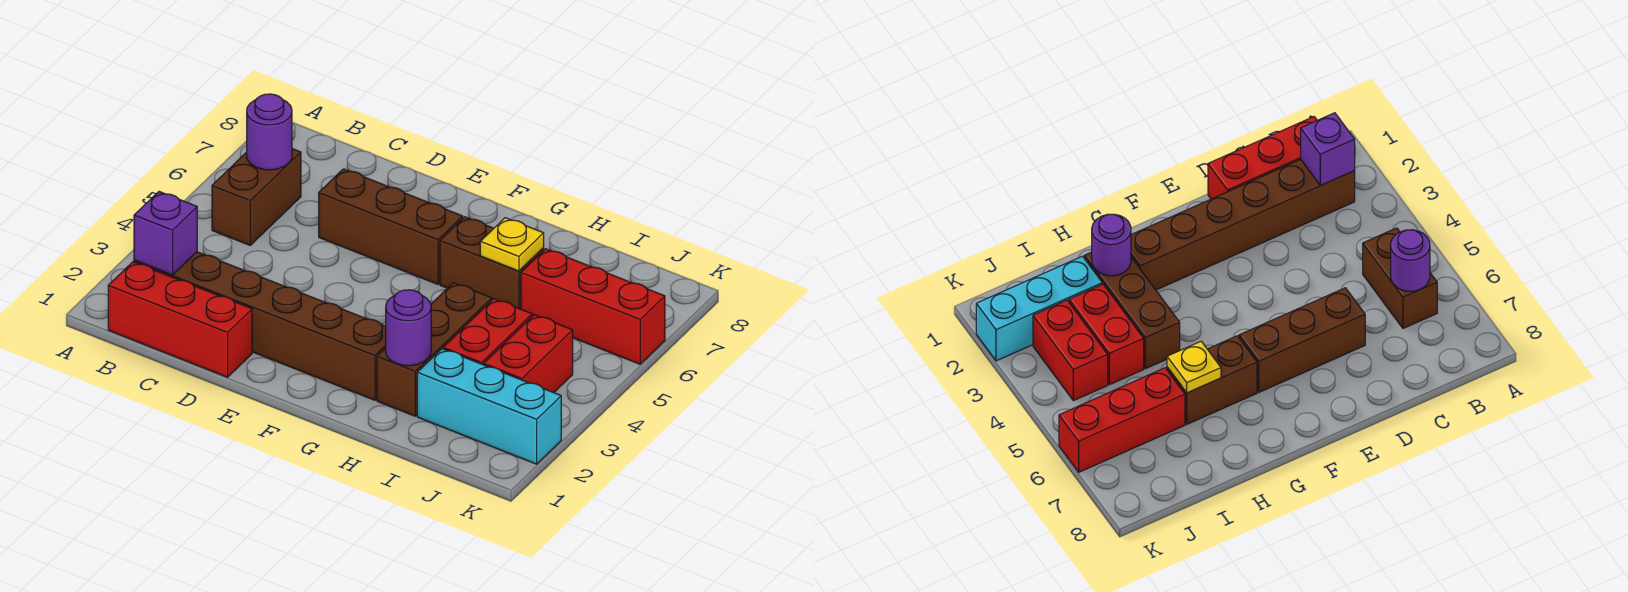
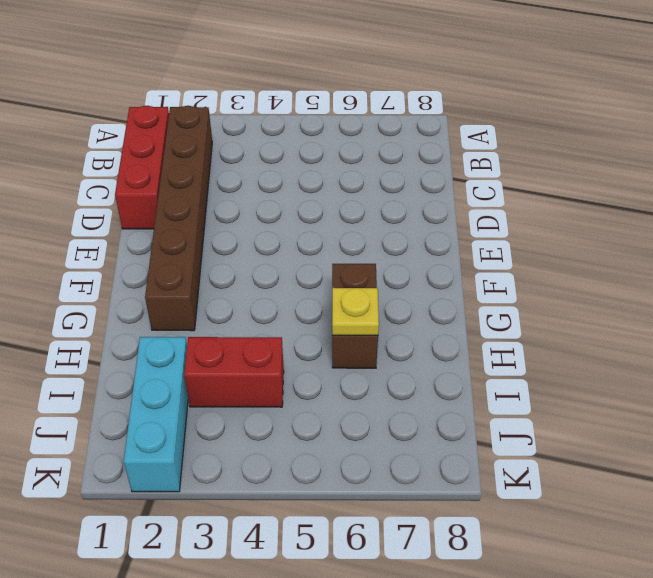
none -> brown 1x2 brick [212,149,301,245]
none -> brown 1x3 brick [319,169,463,284]
none -> brown 1x3 brick [377,283,492,416]

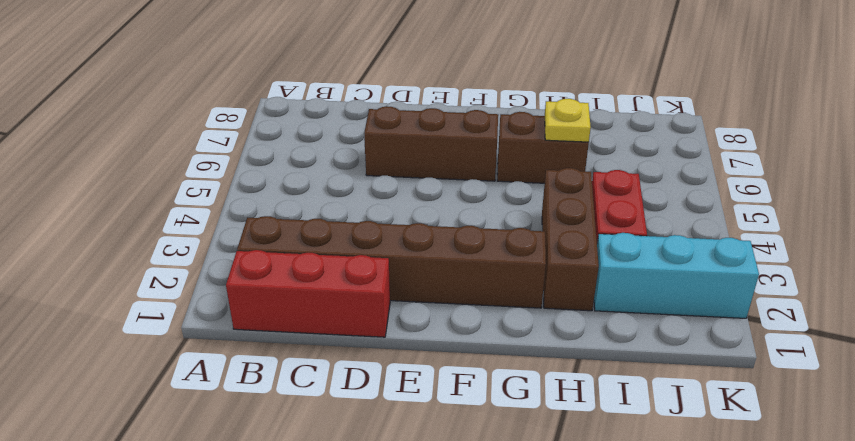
none -> brown 1x2 brick [212,149,301,245]
none -> red 1x3 brick [521,249,665,364]
none -> red 1x2 brick [484,315,573,393]

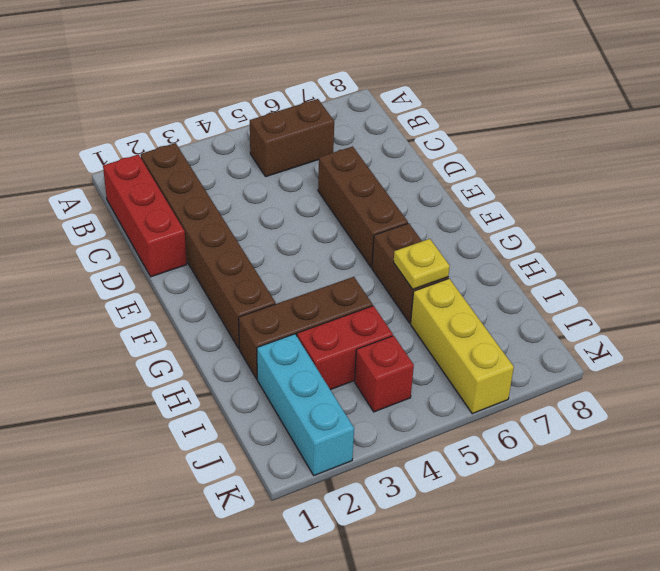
yellow 1x3 brick [411,279,514,414] -> red 1x3 brick [521,249,665,364]
red 1x1 brick [355,336,414,412] -> red 1x2 brick [484,315,573,393]
none -> purple 1x1 brick [134,192,197,275]
none -> purple 1x1 round brick [247,94,292,170]
none -> purple 1x1 round brick [386,290,431,366]

